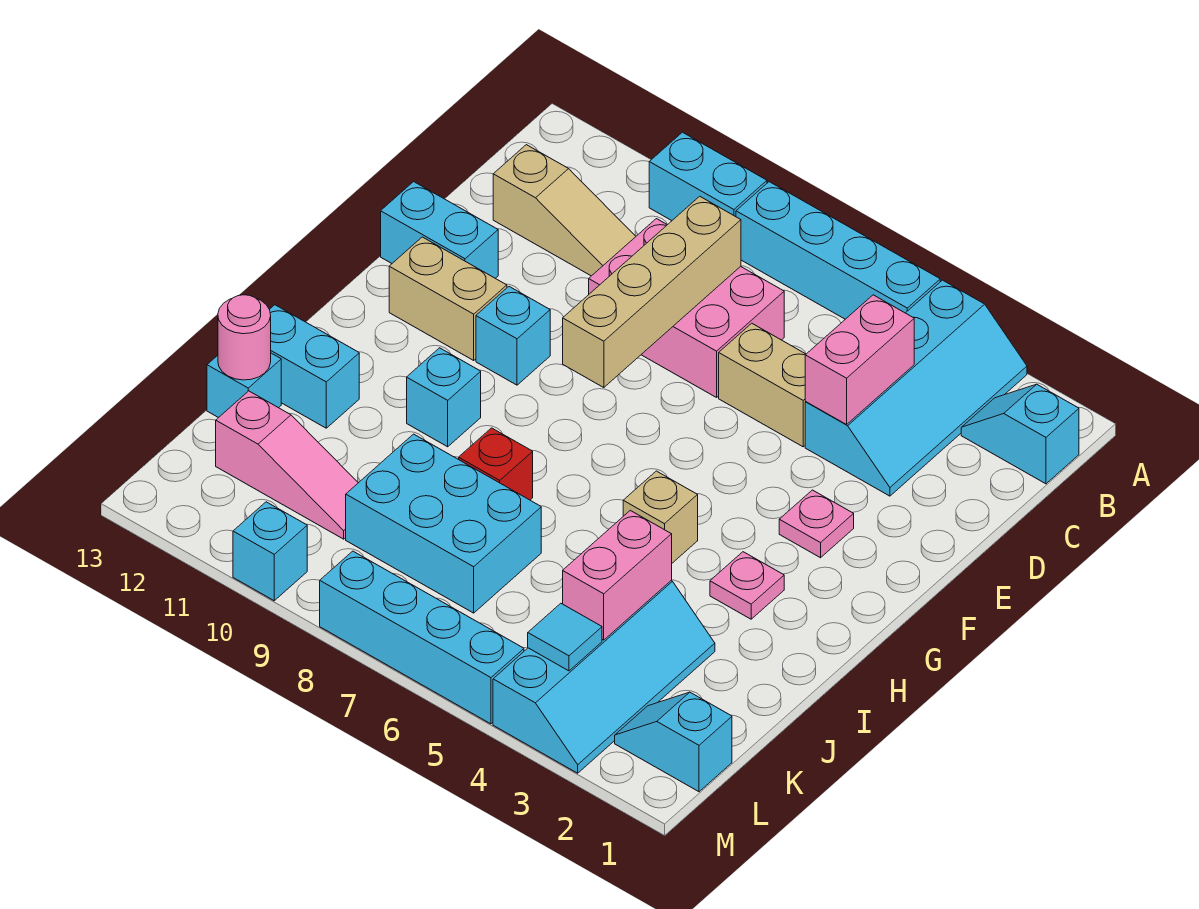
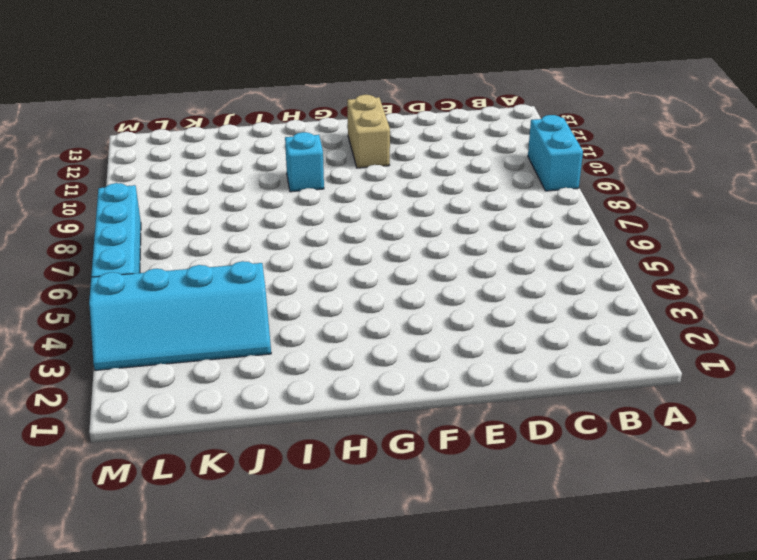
none -> cyan 2x4 slope [805,280,1027,496]
none -> cyan 1x4 brick [736,182,940,319]
none -> cyan 1x2 slope [961,384,1079,484]

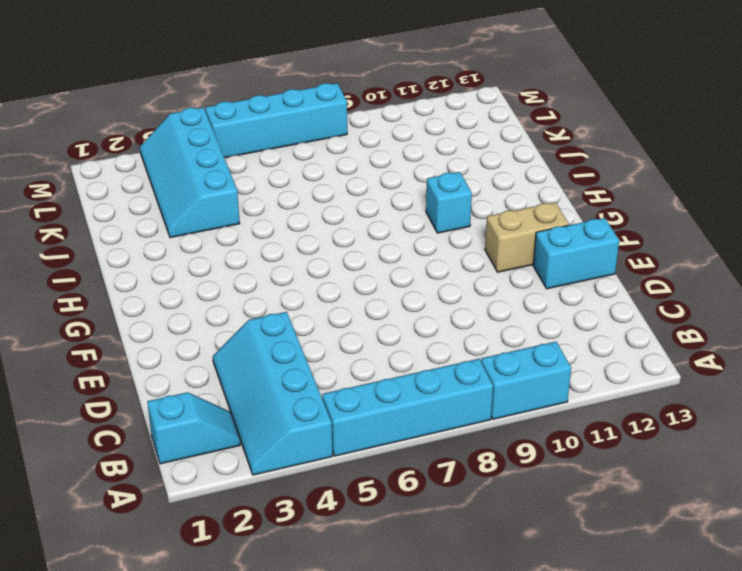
none -> pink 2x3 brick [589,219,784,397]
none -> tan 1x3 slope [493,145,636,276]
none -> tan 1x2 brick [719,323,806,447]

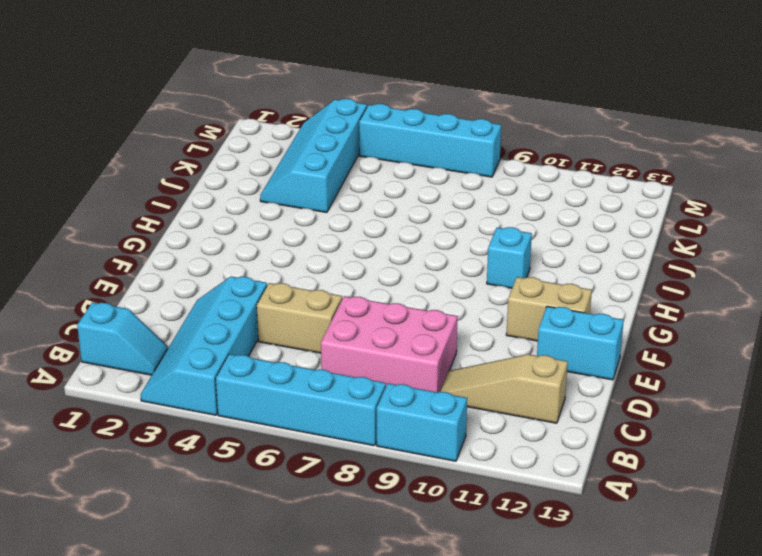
none -> pink 1x1 plate [779,490,854,558]
none -> cyan 1x1 brick [476,287,550,385]
none -> pink 1x1 plate [710,552,784,619]

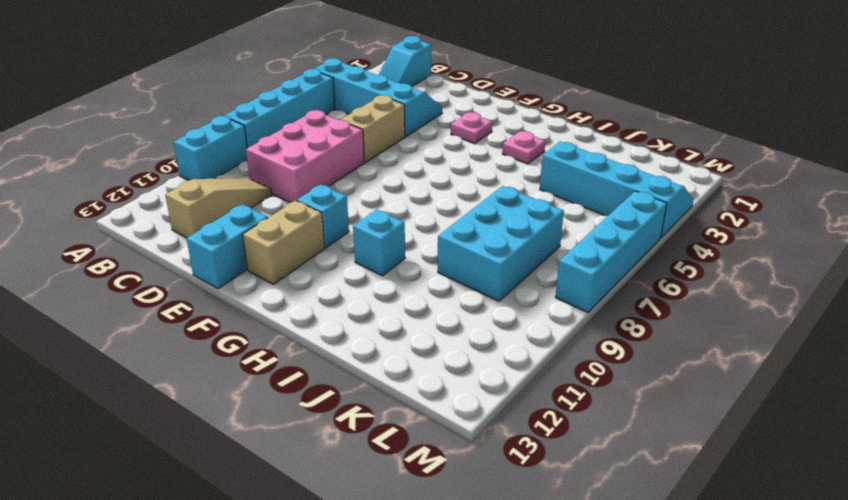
none -> tan 1x1 brick [623,471,698,563]
none -> red 1x1 brick [459,428,533,500]
none -> cyan 1x2 brick [269,305,359,428]

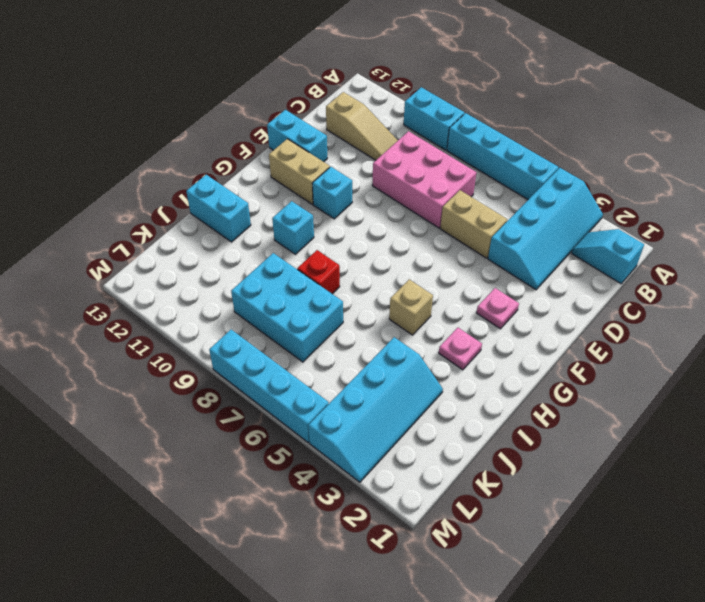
none -> cyan 1x1 brick [207,353,281,418]
none -> pink 1x3 slope [216,391,358,539]
none -> cyan 1x2 slope [615,692,732,792]

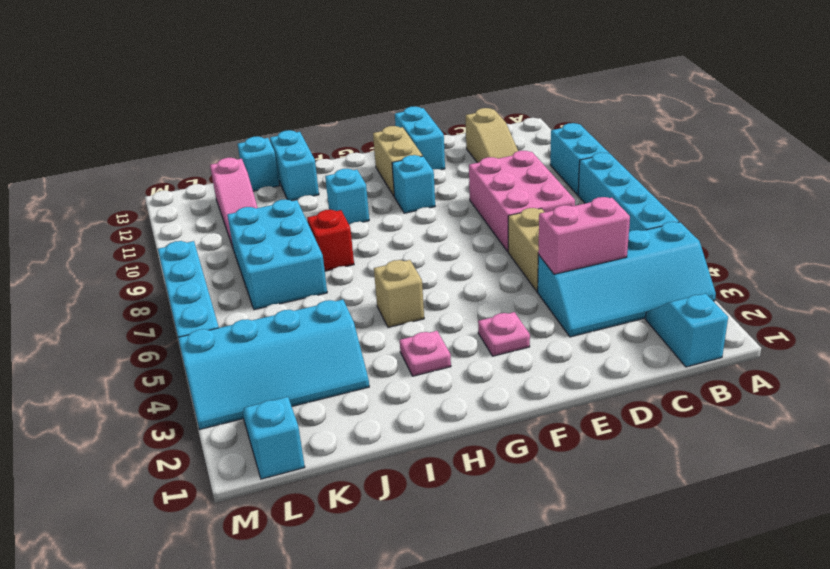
none -> cyan 1x1 brick [233,502,307,601]
none -> tan 1x4 brick [563,196,741,388]
none -> pink 1x2 brick [563,510,672,640]

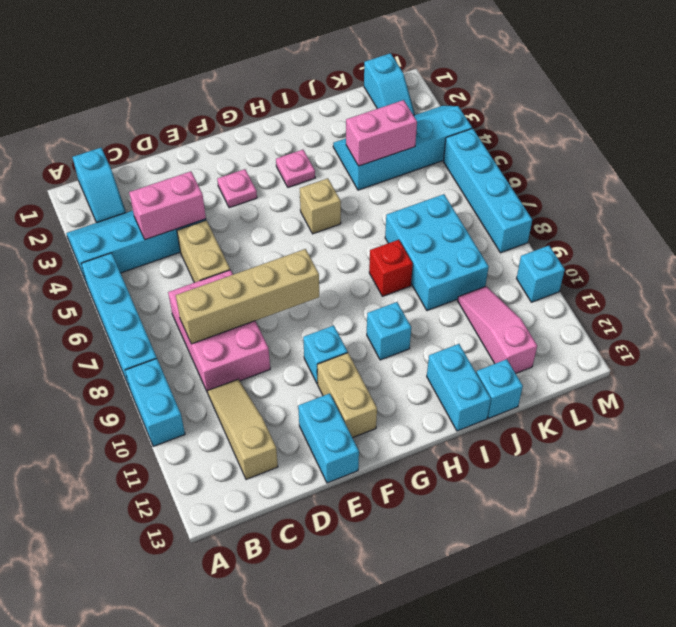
none -> pink 1x1 round brick [218,295,271,380]
none -> cyan 1x1 tile [528,603,602,671]

